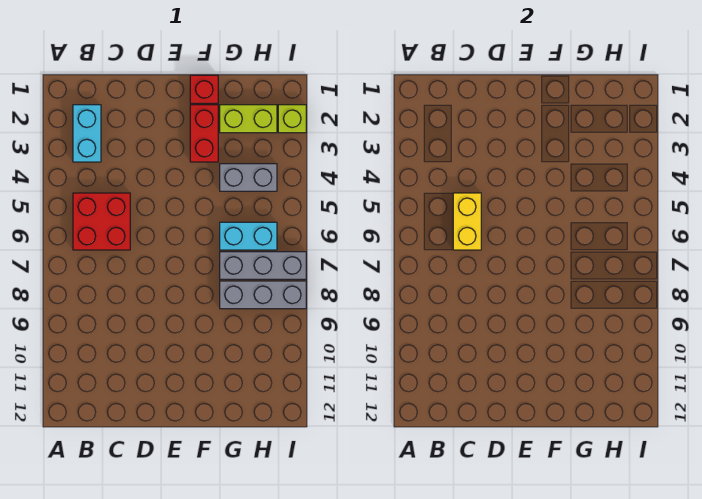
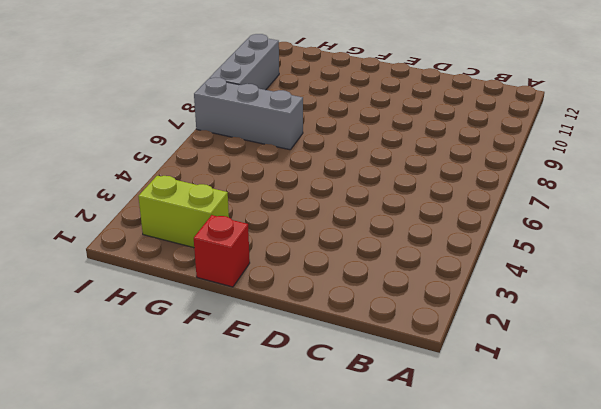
grey 1x3 brick [209,34,279,90] -> grey 1x3 brick turned to [220,281,306,309]
none -> cyan 1x2 brick [73,105,101,162]
none -> red 2x2 brick [73,193,130,250]

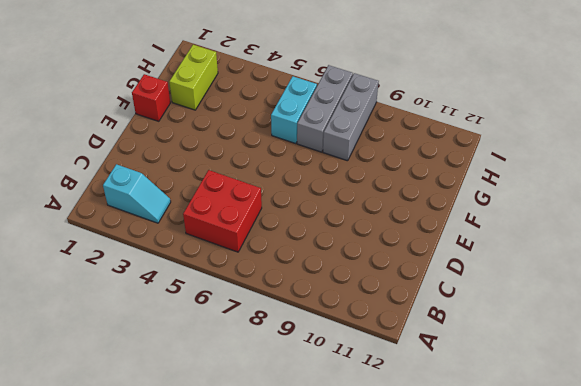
cyan 1x2 slope [103,164,171,223] -> cyan 1x2 brick [73,105,101,162]
none -> red 1x2 brick [190,105,218,162]
none -> grey 1x2 brick [220,164,277,191]

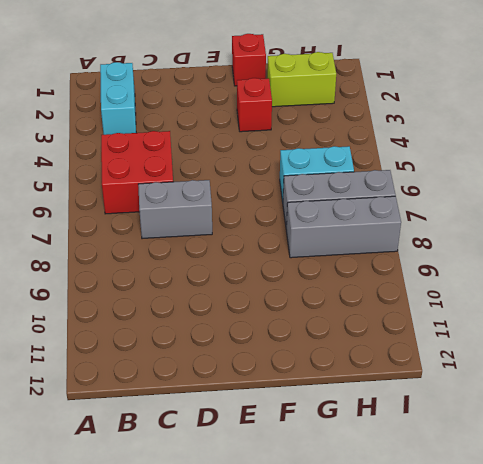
grey 1x2 brick [138,180,212,239] -> grey 1x2 brick moved to [220,164,277,191]
red 1x1 brick [237,78,272,132] -> red 1x2 brick [190,105,218,162]
none -> lime 1x1 brick [278,105,306,133]
none -> yellow 1x2 brick [453,193,481,250]

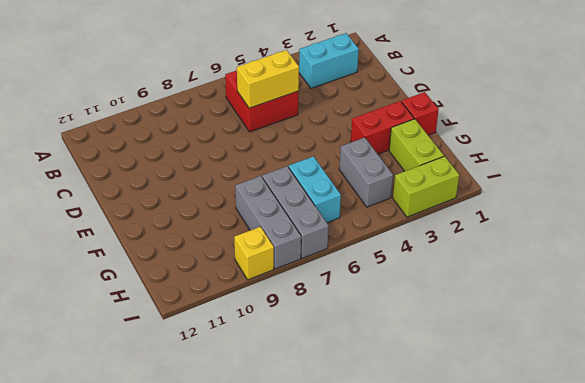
lime 1x2 brick [393,156,459,217] -> lime 1x1 brick [278,105,306,133]
yellow 1x1 brick [234,227,274,280] -> none

